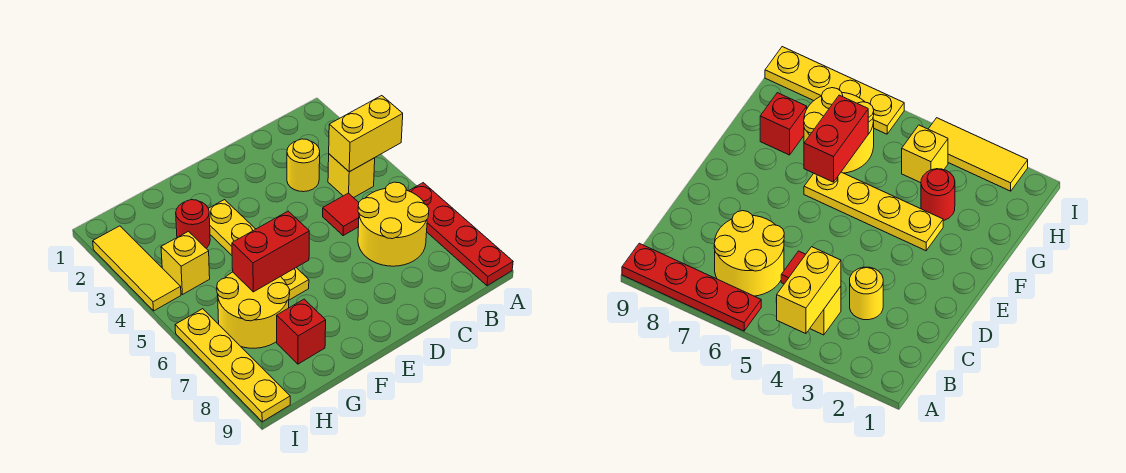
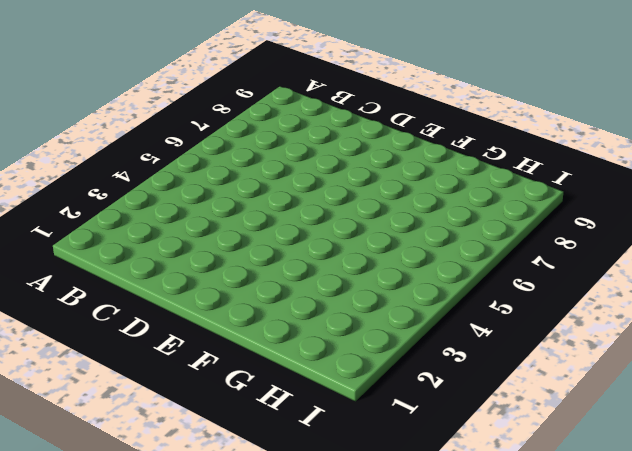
none -> red 1x4 plate [409,183,513,286]
none -> yellow 1x1 brick [328,154,375,198]
none -> yellow 2x2 round brick [358,182,429,266]

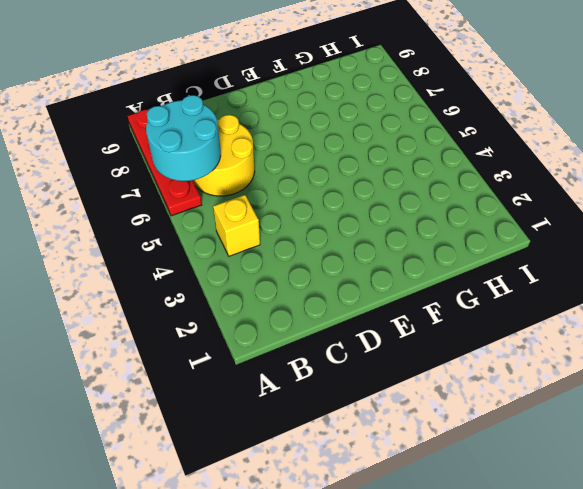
cyan 2x2 round brick [146,95,221,181] -> none
none -> yellow 1x1 round brick [287,139,320,192]
none -> red 1x1 tile [323,193,359,236]
none -> yellow 1x4 plate [208,200,309,300]

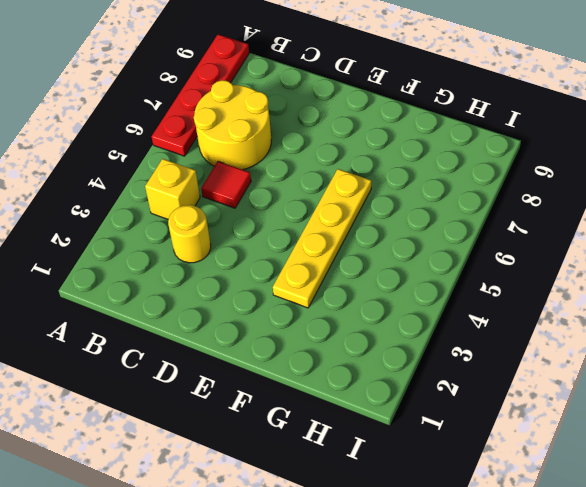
none -> red 1x1 round brick [176,200,210,248]
none -> yellow 2x2 round brick [217,272,290,348]
none -> red 1x1 brick [277,299,326,364]

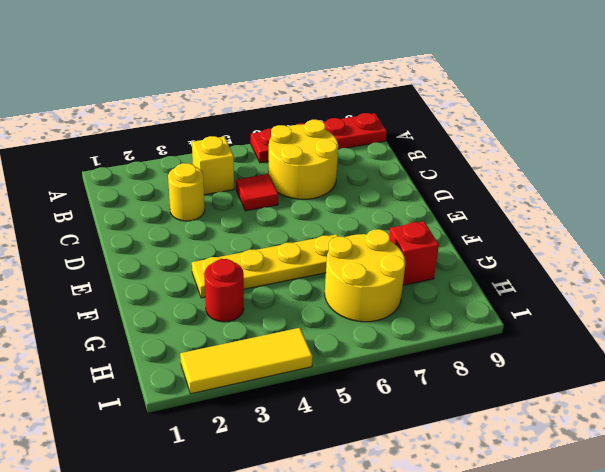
none -> yellow 1x1 brick [161,231,210,295]
none -> yellow 1x4 plate [175,309,290,422]
none -> yellow 1x2 brick [329,96,403,172]

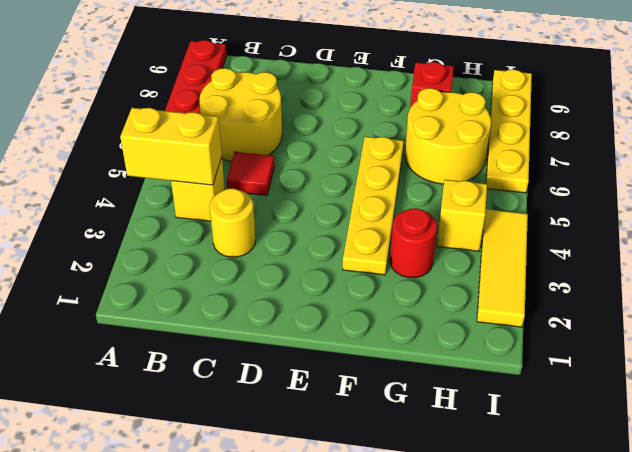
none -> red 1x2 brick [232,211,309,292]

